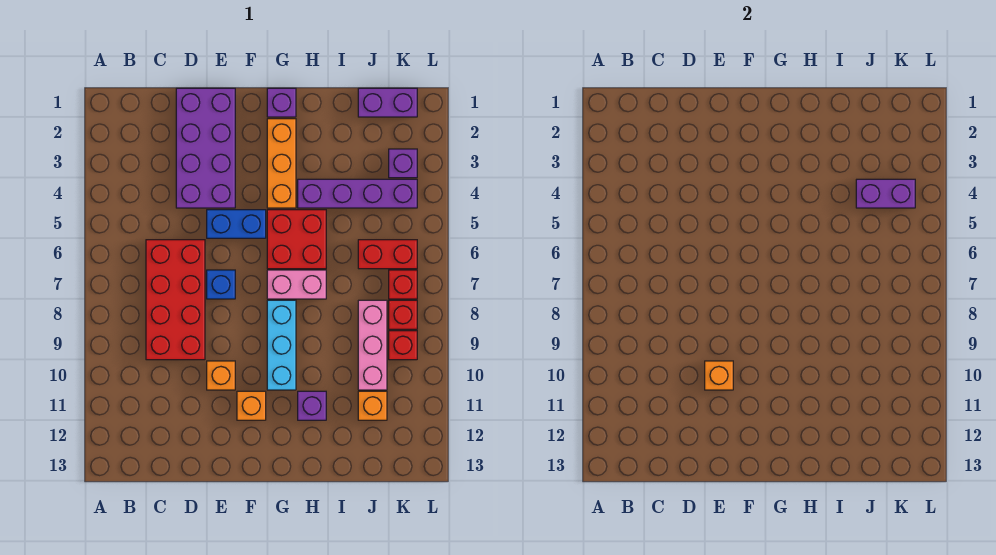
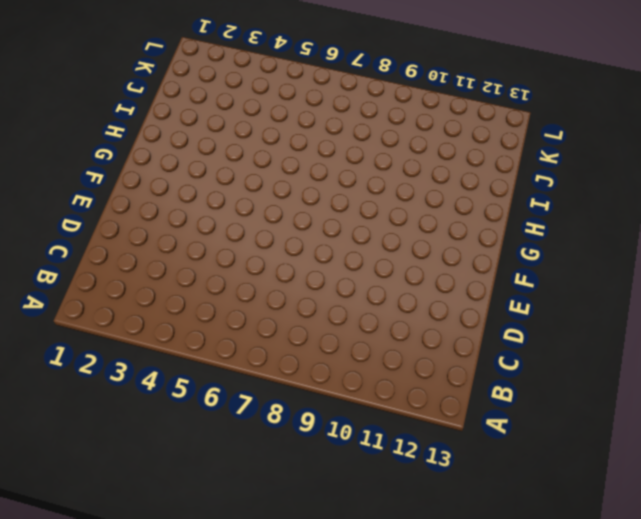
none -> red 2x4 brick [146,240,205,360]
none -> purple 2x4 brick [176,88,235,208]
none -> blue 1x2 brick [207,210,266,238]

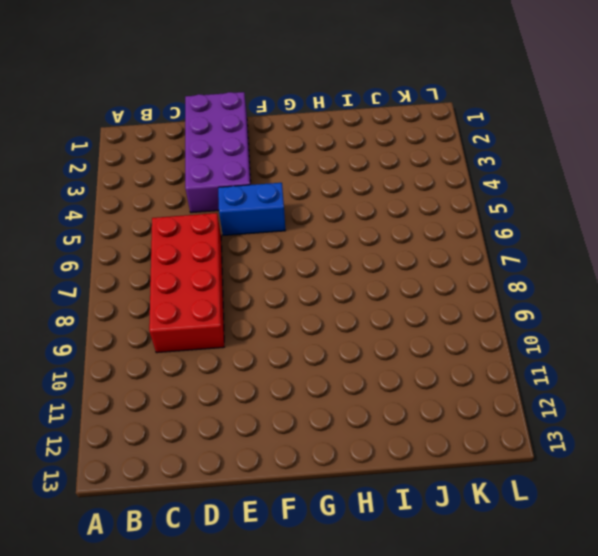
none -> blue 1x1 brick [207,270,235,299]
none -> orange 1x1 brick [207,361,235,390]
none -> orange 1x1 brick [237,391,266,420]

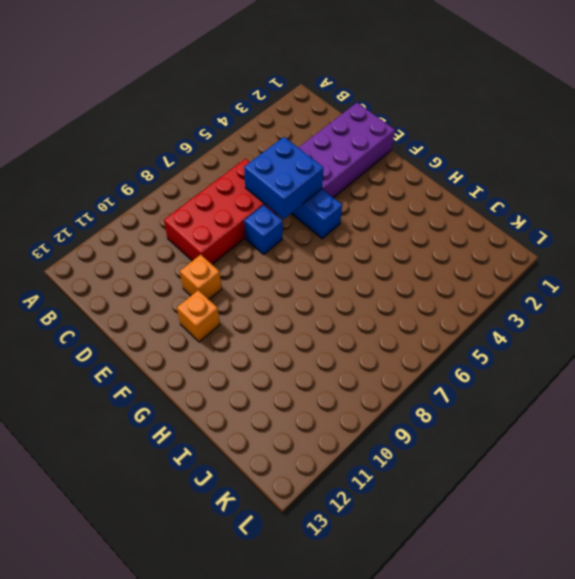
blue 2x2 brick [244,137,323,219] -> none
none -> purple 1x1 brick [267,88,296,117]
none -> orange 1x3 brick [267,119,296,208]
none -> red 2x2 brick [267,210,326,269]

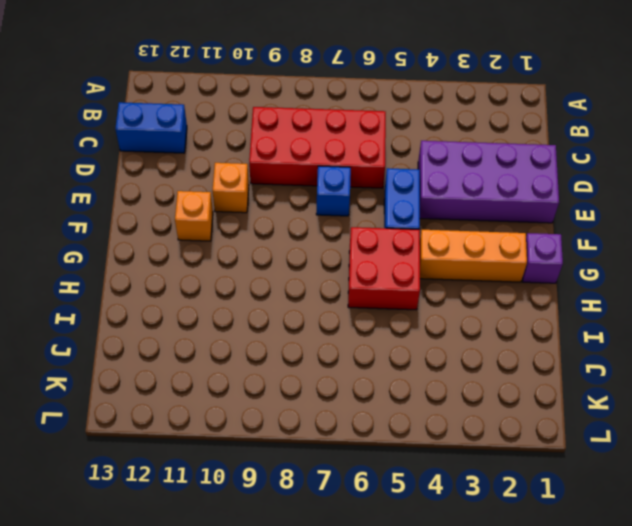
blue 1x2 brick [115,102,187,153] -> none
none -> pink 1x2 brick [267,270,326,299]
none -> cyan 1x3 brick [267,300,296,390]
none -> purple 1x4 brick [298,179,417,208]

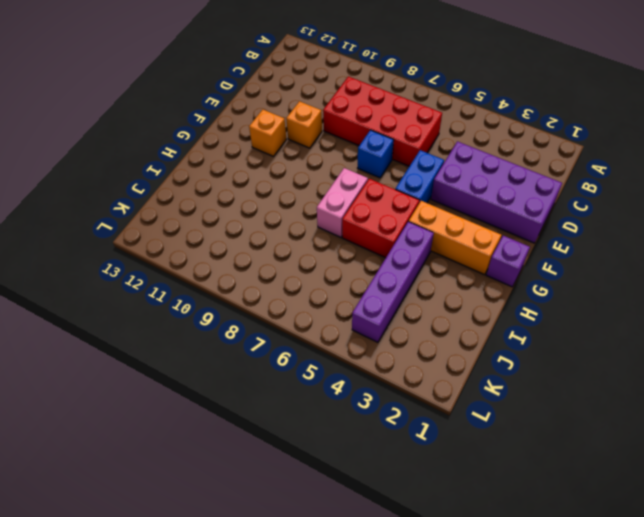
none -> cyan 1x3 brick [267,300,296,390]
none -> purple 1x1 brick [298,391,326,420]
none -> purple 1x2 brick [358,88,417,117]

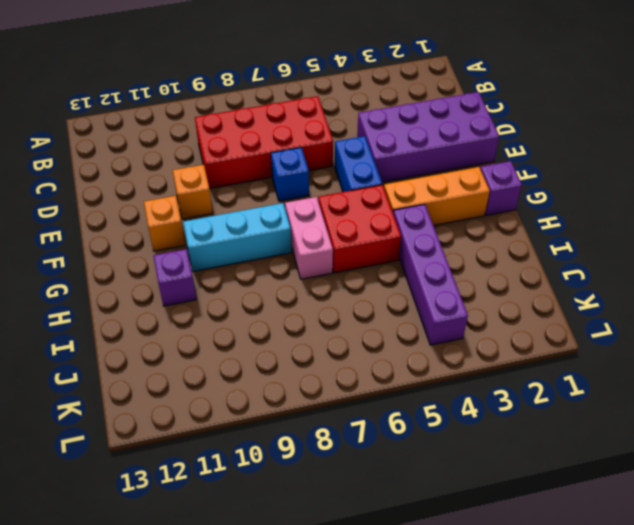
none -> purple 1x2 brick [358,88,417,117]
none -> red 1x2 brick [358,240,417,269]
none -> pink 1x3 brick [358,300,387,390]

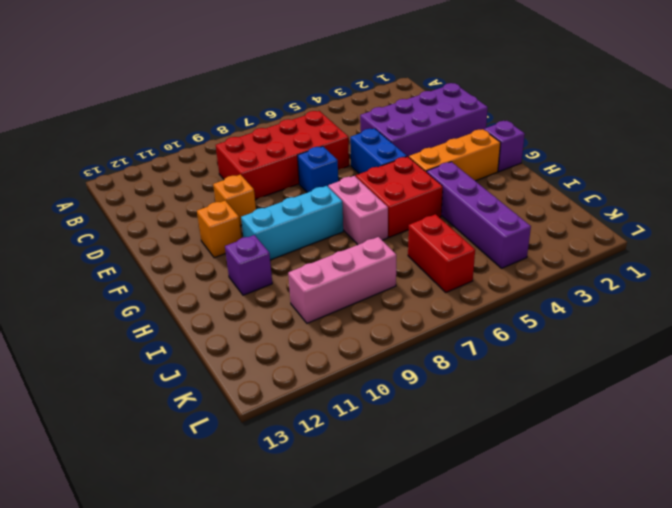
none -> purple 1x2 brick [358,88,417,117]
none -> orange 1x1 brick [358,391,387,420]
none -> purple 1x1 brick [389,149,417,178]

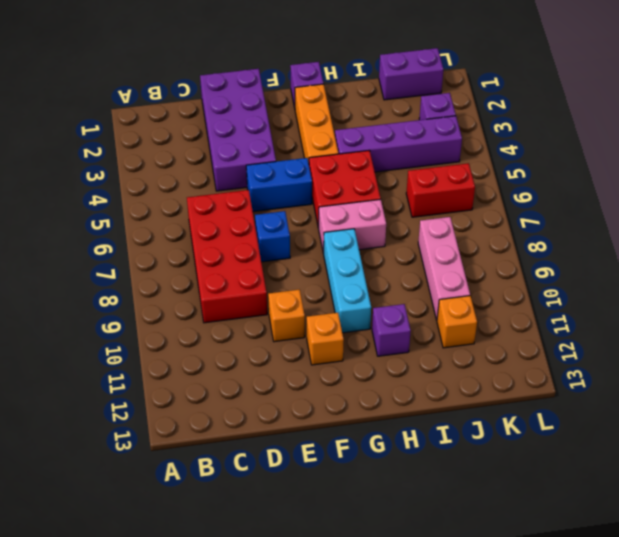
none -> red 1x1 brick [389,270,417,299]
none -> red 1x1 brick [389,300,417,329]
none -> red 1x1 brick [389,331,417,360]

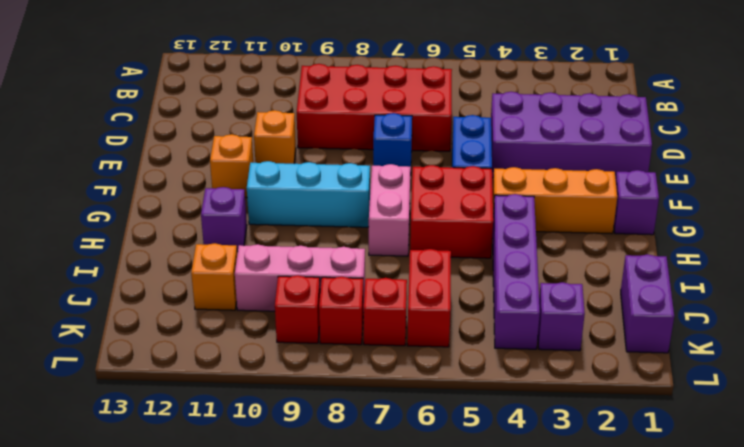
none -> orange 1x1 brick [705,361,733,390]
none -> purple 1x2 brick [856,179,915,208]

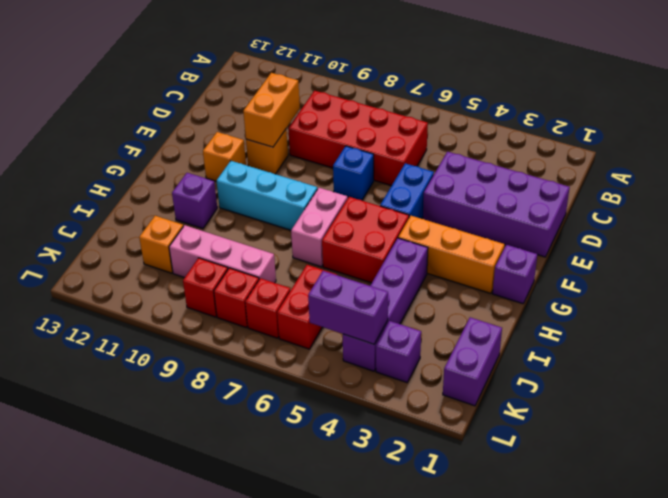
orange 1x2 brick [243,73,300,147] -> orange 1x1 brick [705,361,733,390]
purple 1x2 brick [308,271,388,344] -> purple 1x2 brick turned to [856,179,915,208]

